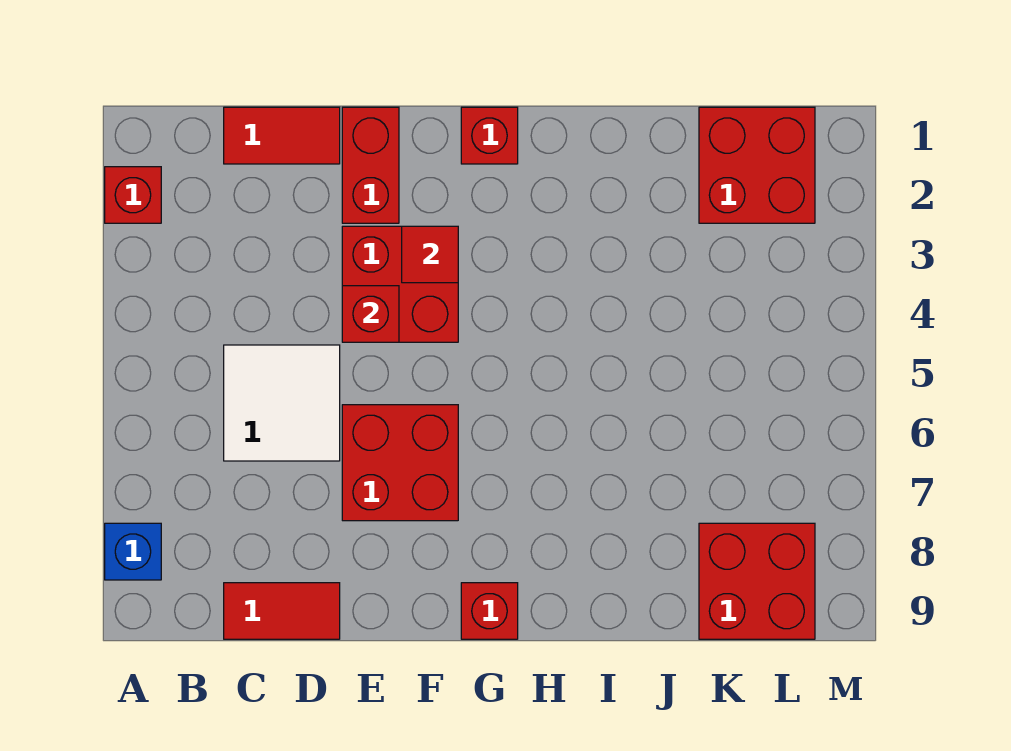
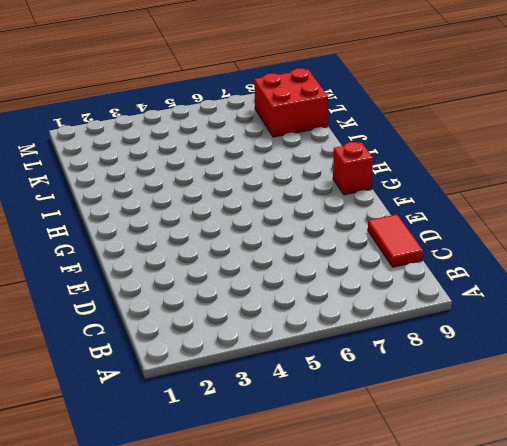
none -> red 1x1 brick [105,167,161,223]
none -> blue 1x1 brick [105,523,161,580]
none -> red 1x2 tile [224,107,340,164]

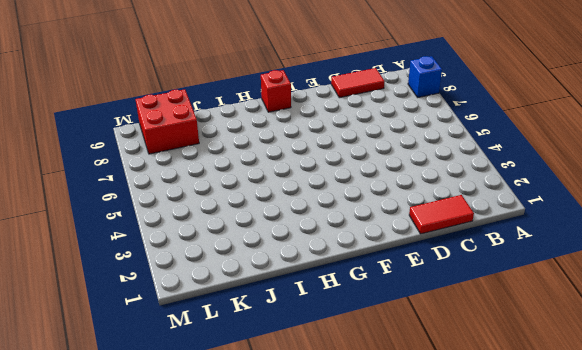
none -> red 1x1 brick [105,167,161,223]
none -> white 2x2 tile [224,345,340,461]
none -> red 1x2 brick [342,107,399,223]

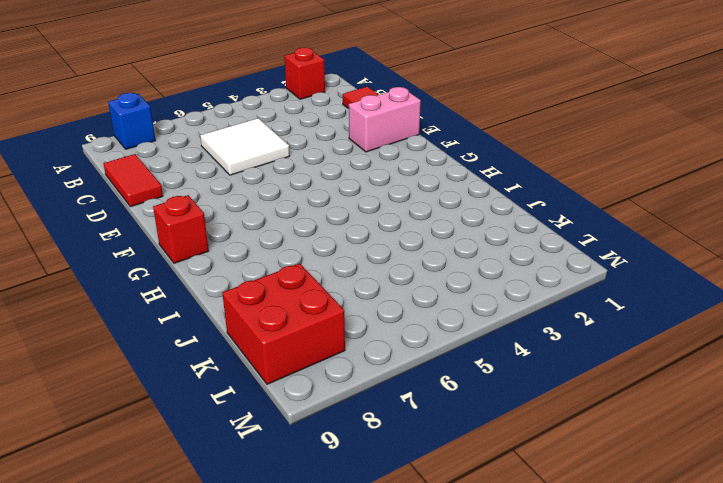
pink 1x2 brick [349,87,421,152] -> red 1x2 brick [342,107,399,223]
none -> red 2x2 brick [342,226,458,342]
none -> red 2x2 brick [342,405,458,521]
none -> red 1x1 brick [461,107,518,164]

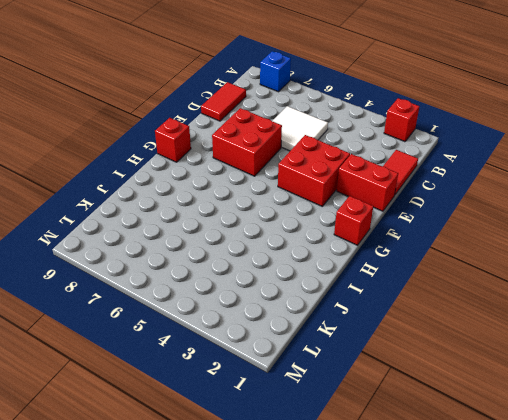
none -> red 2x2 brick [699,107,815,223]
none -> red 2x2 brick [699,523,815,639]
none -> red 1x1 brick [342,286,399,342]

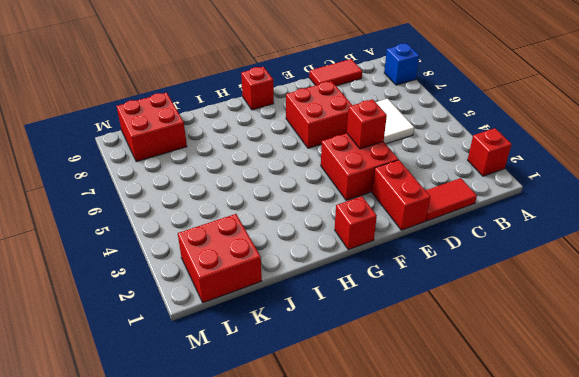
none -> red 1x1 tile [402,226,458,283]

